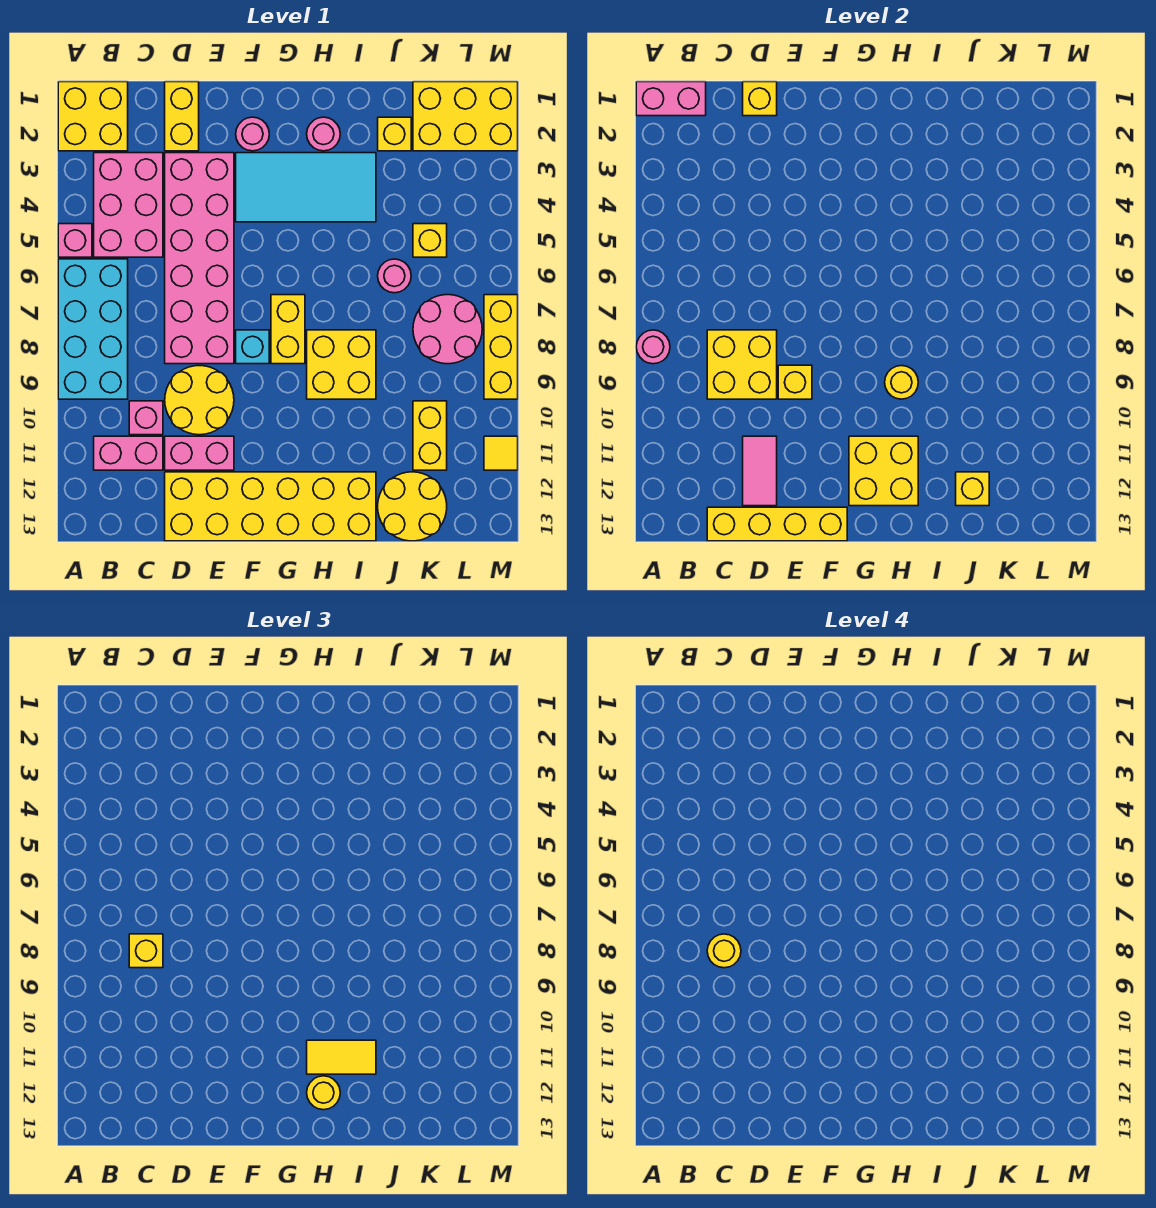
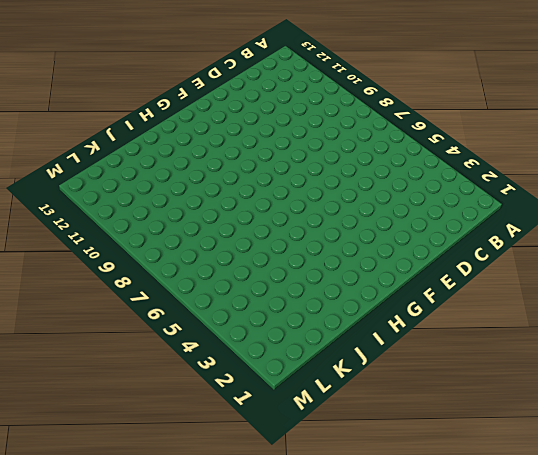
none -> yellow 2x2 brick [58,82,128,151]
none -> pink 1x1 brick [58,224,92,257]
none -> cyan 2x4 brick [58,259,128,399]
none -> pink 2x3 brick [94,153,163,257]

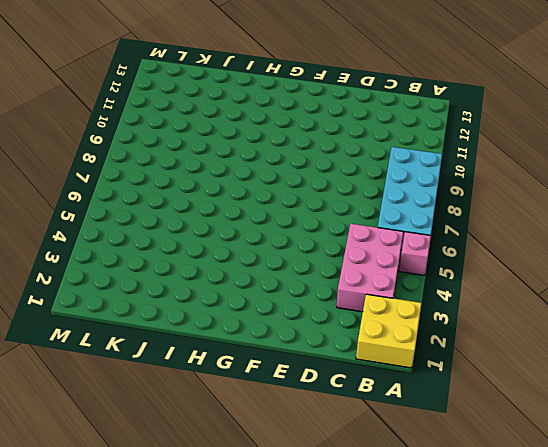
none -> pink 1x2 brick [94,436,163,470]
none -> pink 1x1 brick [129,401,163,435]
none -> yellow 1x2 brick [165,82,199,151]
none -> pink 2x6 brick [165,153,234,364]

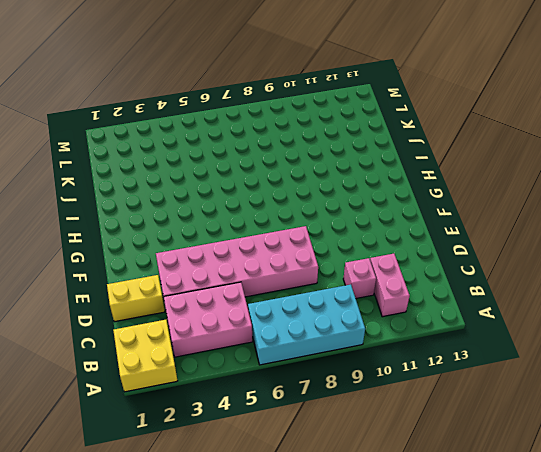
none -> pink 1x1 brick [58,224,92,257]
none -> yellow 2x2 round brick [165,366,234,435]
none -> pink 1x2 brick [165,436,234,470]
none -> yellow 2x6 brick [165,472,376,541]

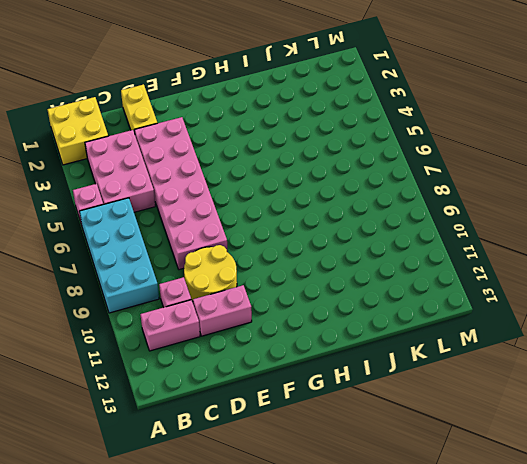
none -> yellow 2x6 brick [165,472,376,541]
none -> pink 1x1 round brick [236,117,269,151]
none -> cyan 2x4 tile [236,153,376,222]
none -> cyan 1x1 brick [236,330,269,364]

